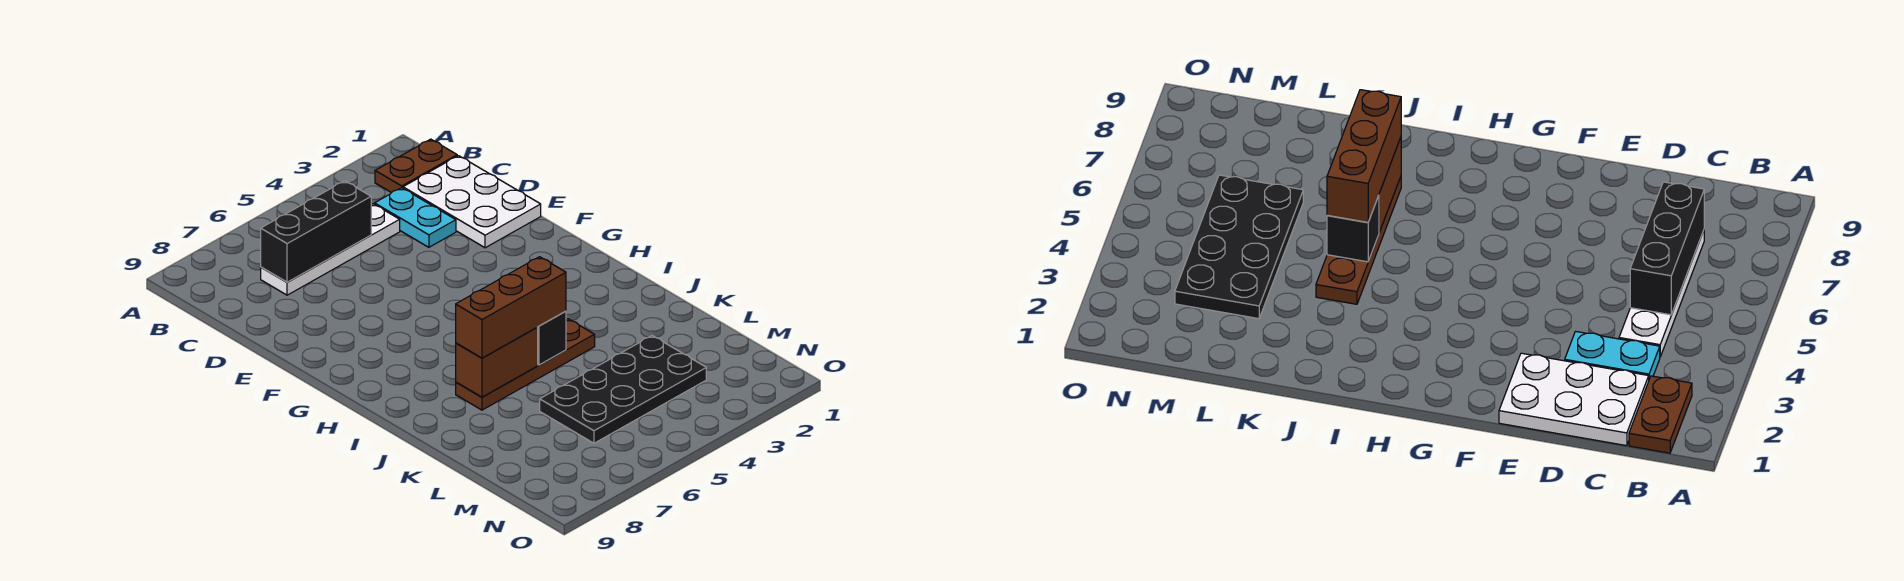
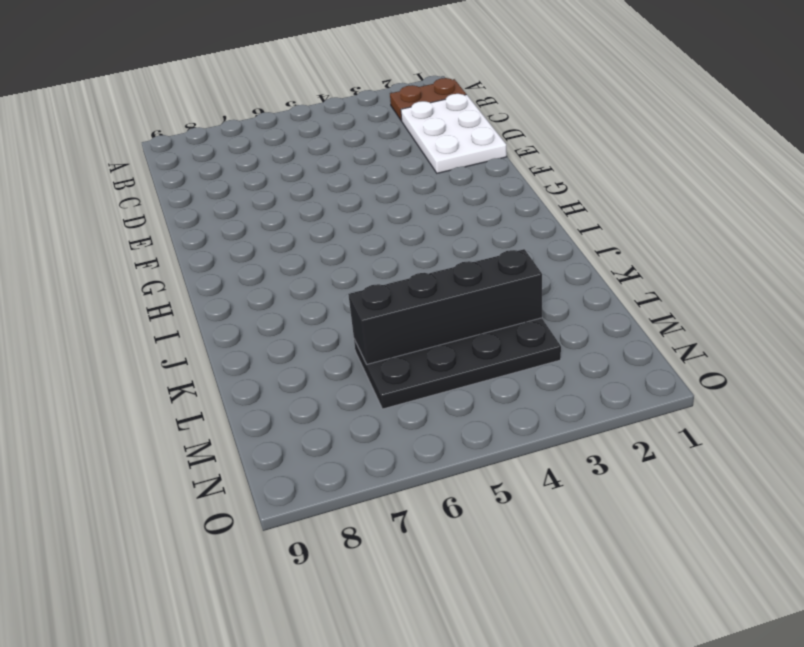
black 1x4 brick [348,249,542,364] -> none
none -> cyan 1x2 plate [375,188,456,247]
none -> white 1x4 plate [261,204,400,295]

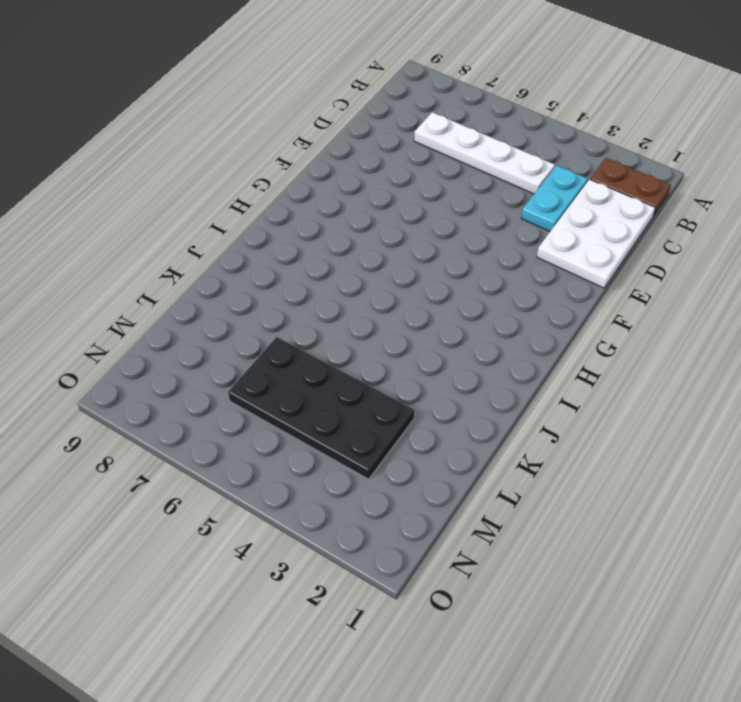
none -> brown 1x4 plate [456,319,595,410]
none -> black 1x3 brick [261,181,371,282]

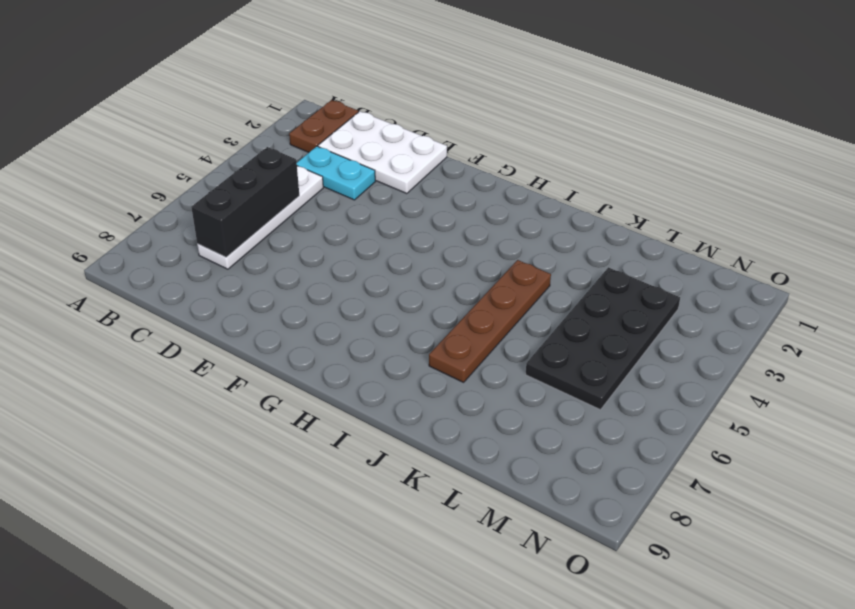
none -> black 1x1 brick [537,311,566,365]
none -> brown 1x2 brick [456,328,538,397]

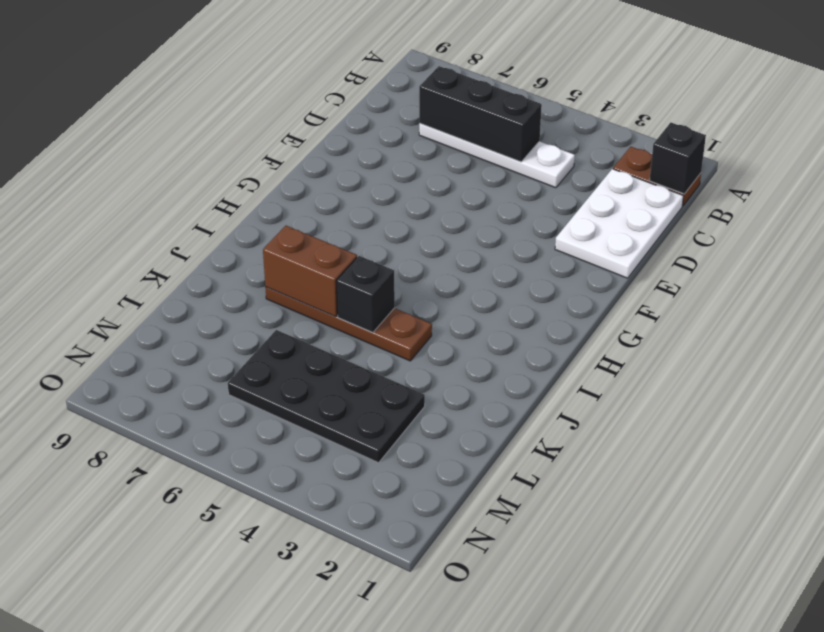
black 1x1 brick [650,123,706,194] -> none
none -> cyan 1x2 plate [375,188,456,247]
none -> brown 1x3 brick [456,257,566,358]

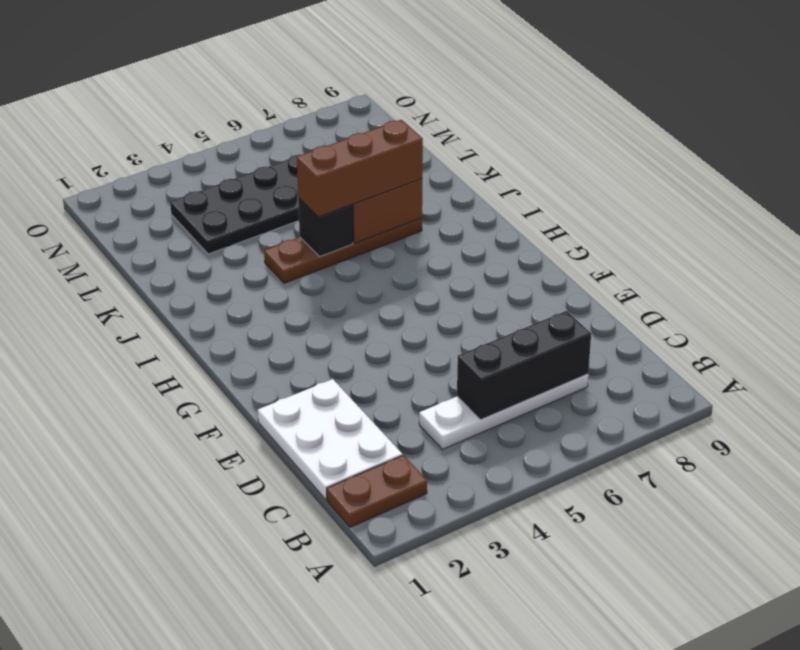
none -> cyan 1x2 plate [375,188,456,247]

